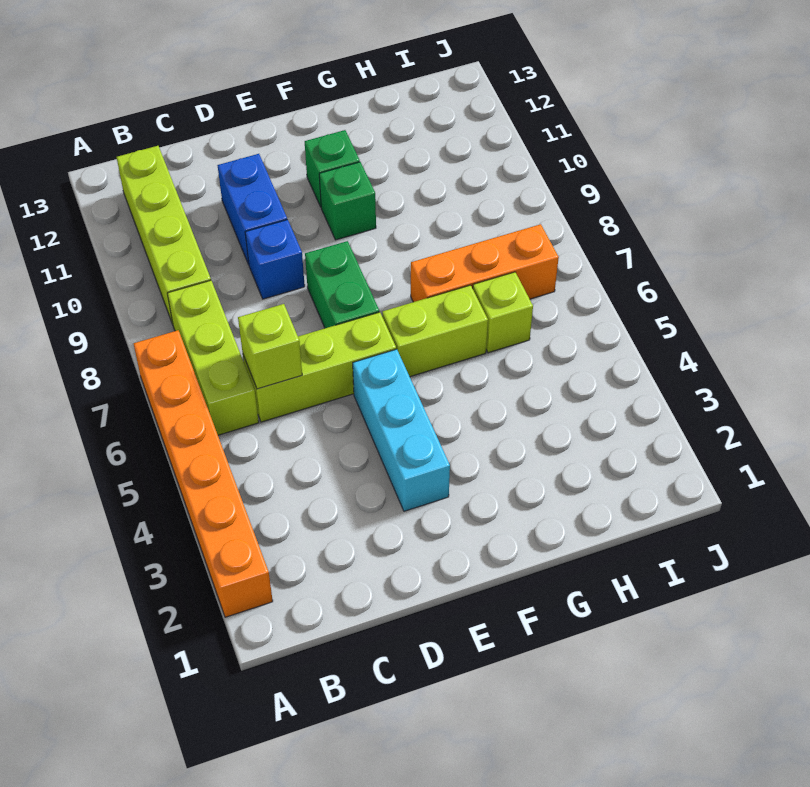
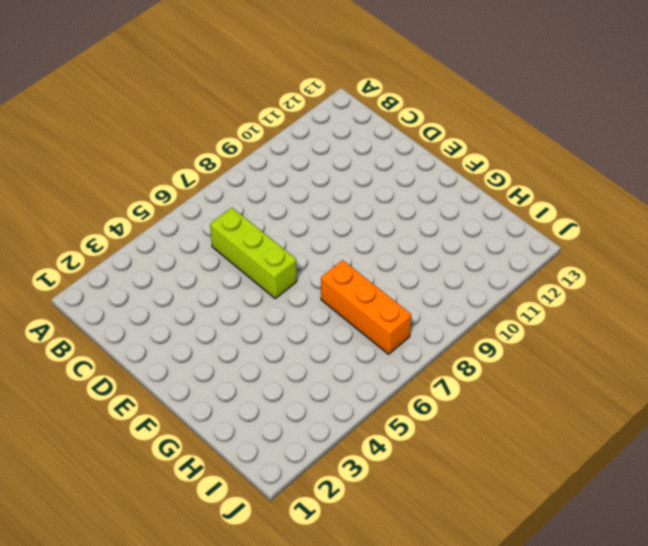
none -> orange 1x6 brick [134,330,273,617]
none -> lime 1x3 brick [167,280,259,435]
none -> lime 1x4 brick [117,146,211,324]

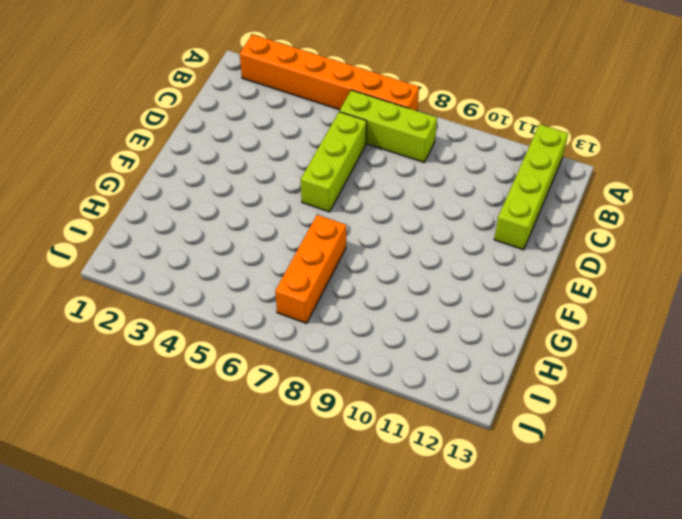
lime 1x4 brick [494,124,568,250] -> lime 1x4 brick turned to [117,146,211,324]
none -> blue 1x1 brick [245,220,305,299]
none -> blue 1x2 brick [217,154,287,265]
none -> cyan 1x3 brick [353,349,450,511]

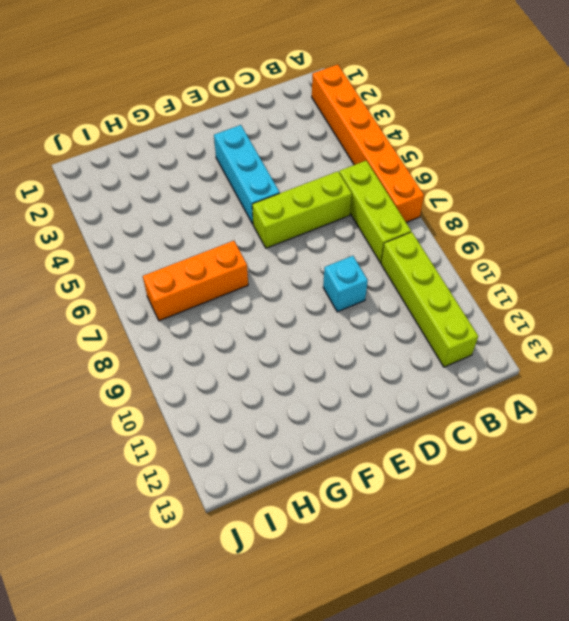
cyan 1x1 brick [323,256,368,312] -> blue 1x1 brick [245,220,305,299]
none -> blue 1x2 brick [217,154,287,265]
none -> green 1x2 brick [305,241,379,328]
none -> lime 1x2 brick [382,285,488,377]

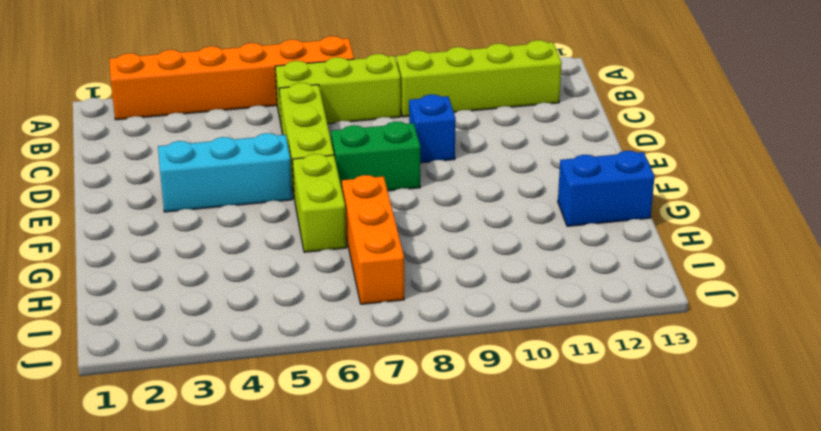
blue 1x2 brick [558,151,655,226] -> blue 1x2 brick moved to [217,154,287,265]
none -> green 1x1 brick [319,162,376,240]
none -> green 1x1 brick [305,130,360,207]
none -> lime 1x1 brick [473,272,533,353]

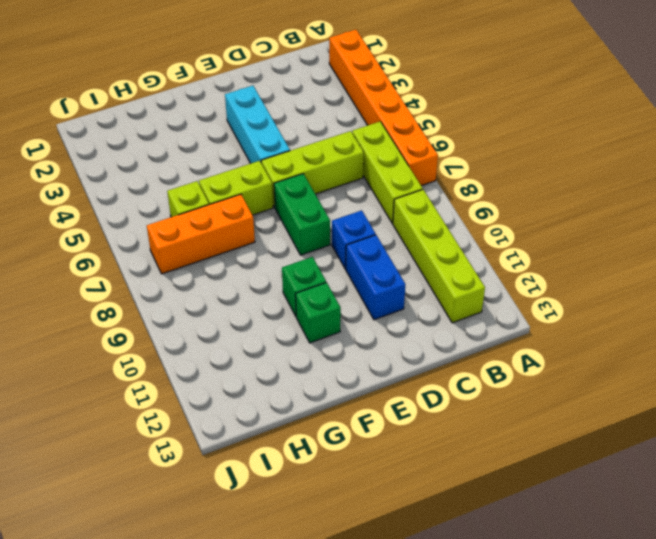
none -> lime 1x1 brick [238,304,302,389]

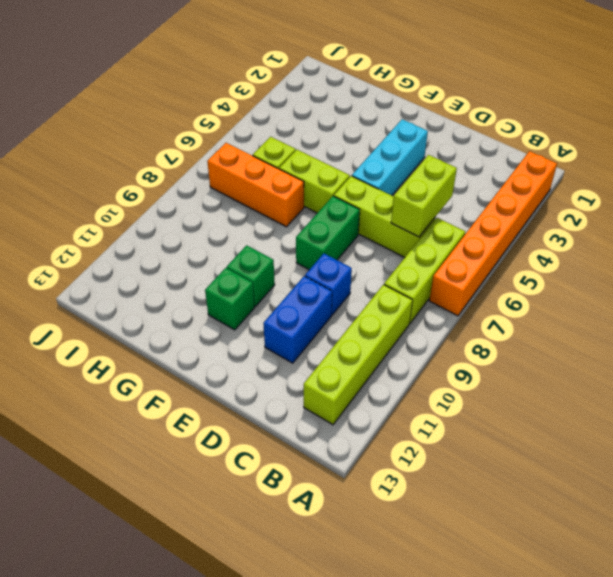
lime 1x2 brick [391,155,457,237] -> lime 1x1 brick [238,304,302,389]

